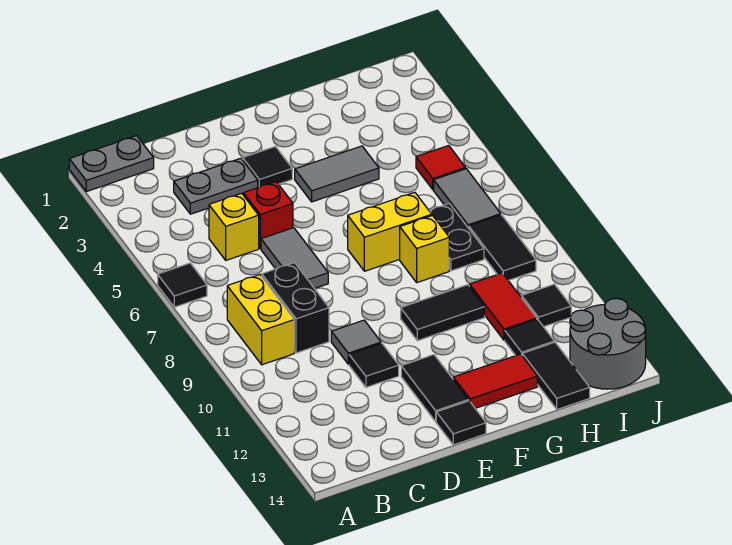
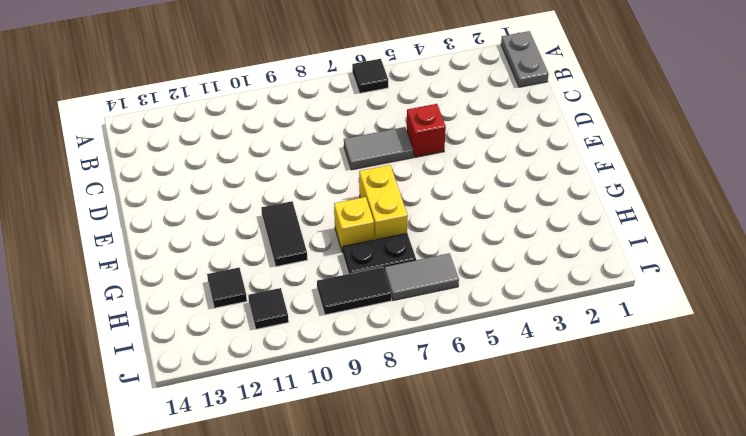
none -> yellow 1x2 brick [227,275,294,365]
none -> grey 1x2 plate [174,158,258,214]
none -> yellow 1x1 brick [209,193,259,260]

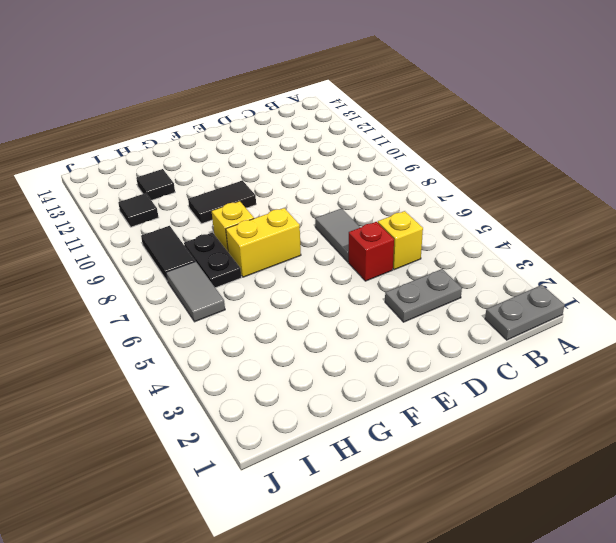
none -> black 1x1 tile [158,263,207,307]
none -> yellow 1x2 brick [227,275,294,365]
none -> black 1x2 brick [262,263,329,353]

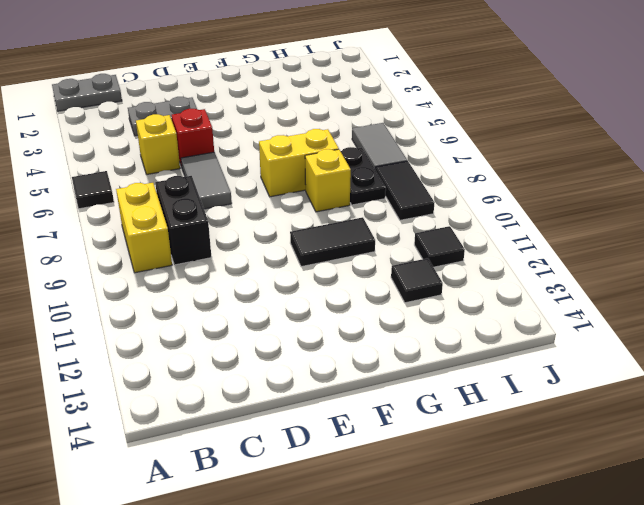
none -> grey 1x1 tile [331,320,381,364]
none -> black 1x1 tile [349,343,399,387]
none -> black 1x1 tile [243,147,292,188]

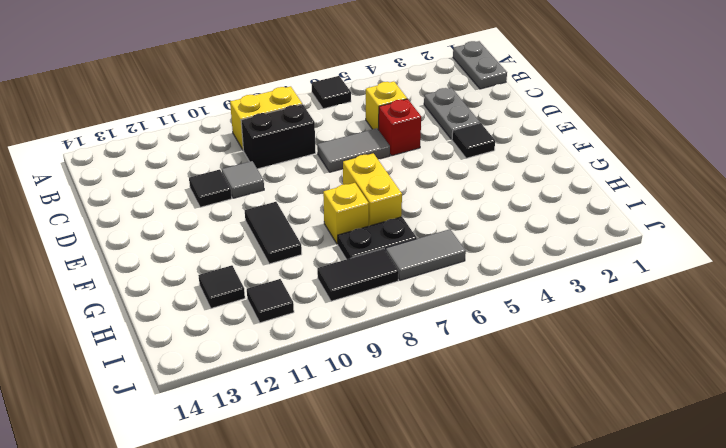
none -> black 1x2 tile [401,355,468,422]
none -> black 1x1 tile [436,401,486,445]
none -> grey 1x2 tile [295,146,379,202]

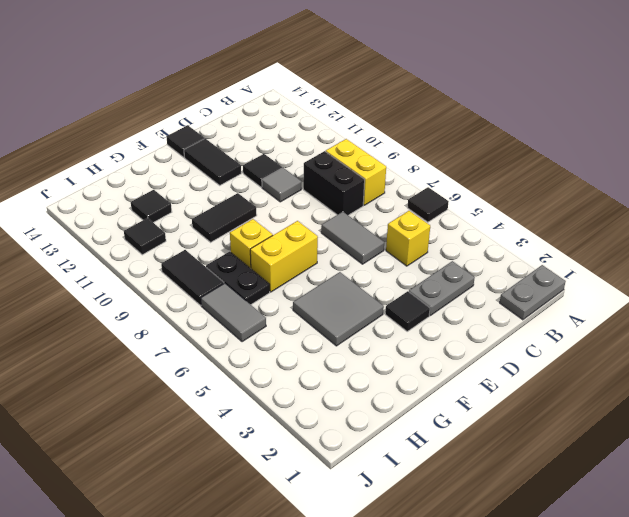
grey 2x2 tile [293,272,384,346] -> grey 1x2 tile [295,146,379,202]
none -> red 1x1 brick [243,182,293,249]
none -> red 1x2 tile [453,354,537,408]
none -> red 1x2 tile [470,273,537,340]

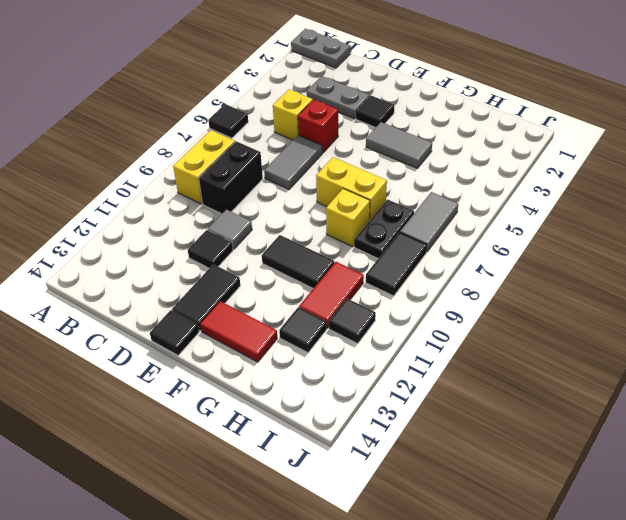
none -> black 1x2 tile [522,342,590,409]
none -> red 1x1 tile [416,146,466,190]
none -> grey 2x2 round brick [570,298,646,389]

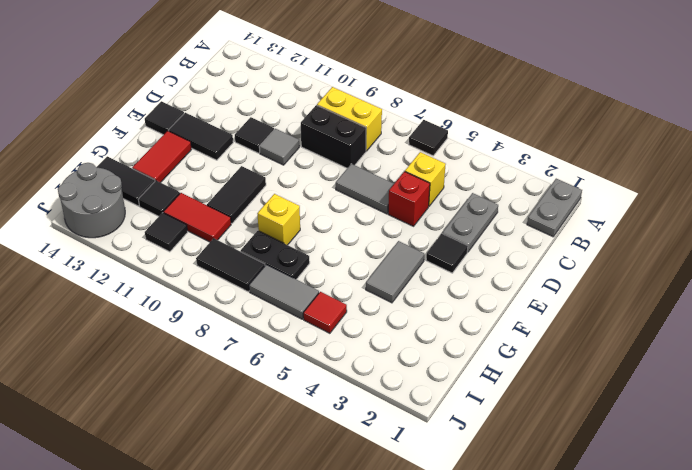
none -> yellow 1x2 brick [348,192,432,271]

